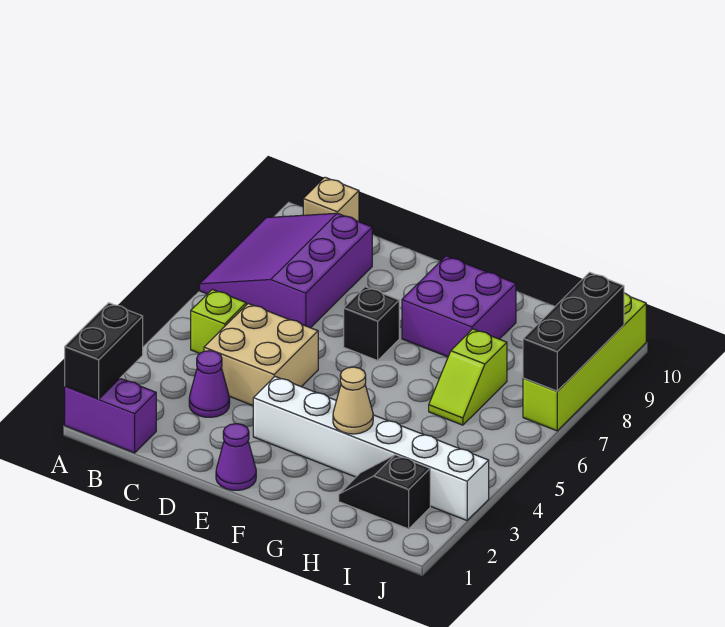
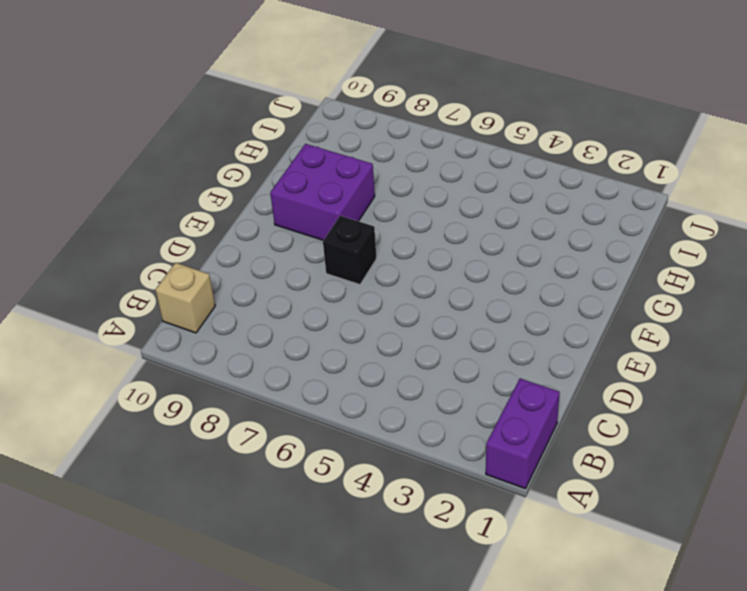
none -> purple 3x3 slope [200,213,372,328]
none -> lime 1x1 brick [191,289,246,354]
none -> purple 1x1 cone [189,351,230,417]

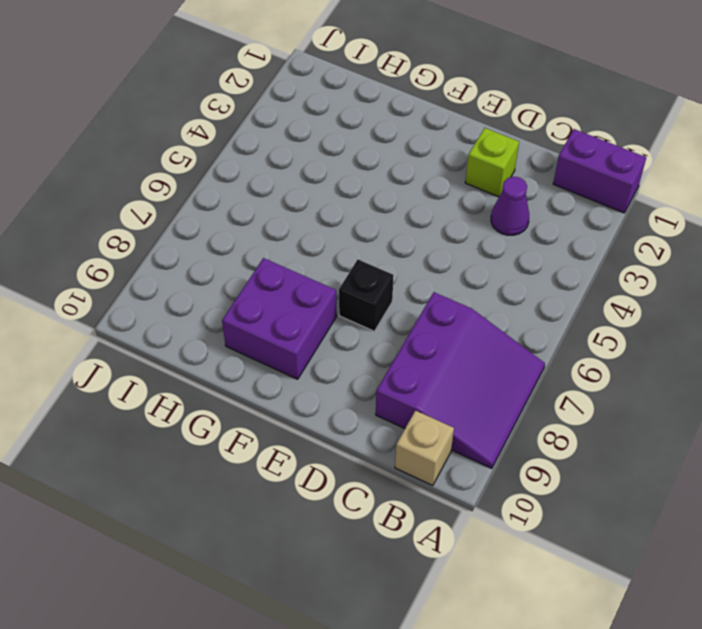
lime 1x1 brick [465,128,519,197] -> lime 1x1 brick moved to [191,289,246,354]
none -> tan 2x2 brick [204,304,318,405]
none -> purple 1x1 cone [216,424,256,490]
none -> white 1x6 brick [253,377,489,520]

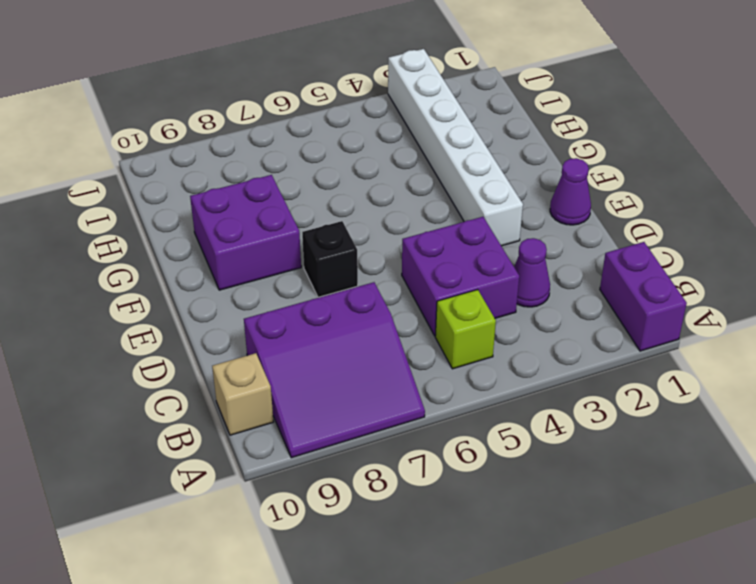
purple 2x2 brick [402,217,519,336] -> tan 2x2 brick [204,304,318,405]
none -> black 1x2 slope [339,455,430,529]
none -> lime 1x2 slope [429,329,507,425]
none -> lime 1x4 brick [523,293,646,431]

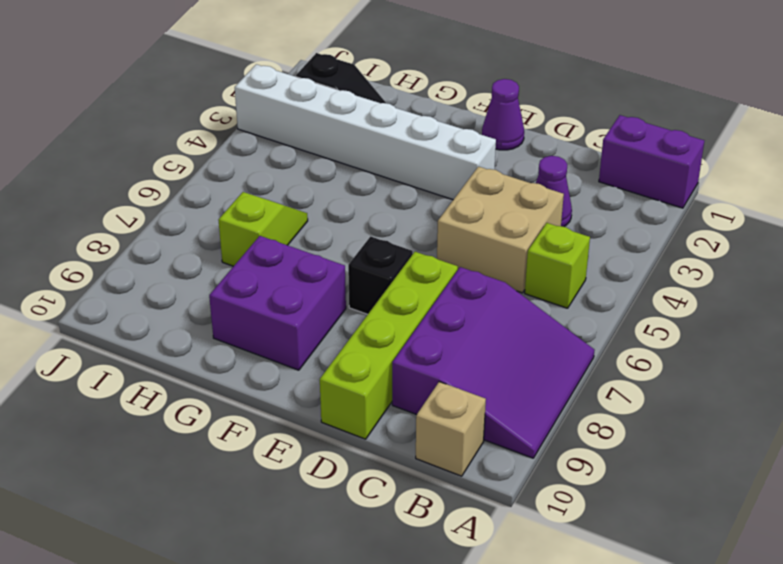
lime 1x4 brick [320,252,458,439] -> lime 1x4 brick moved to [523,293,646,431]
none -> black 1x2 brick [65,303,143,399]
none -> tan 1x1 cone [333,367,373,434]
none -> black 1x3 brick [523,272,624,391]

